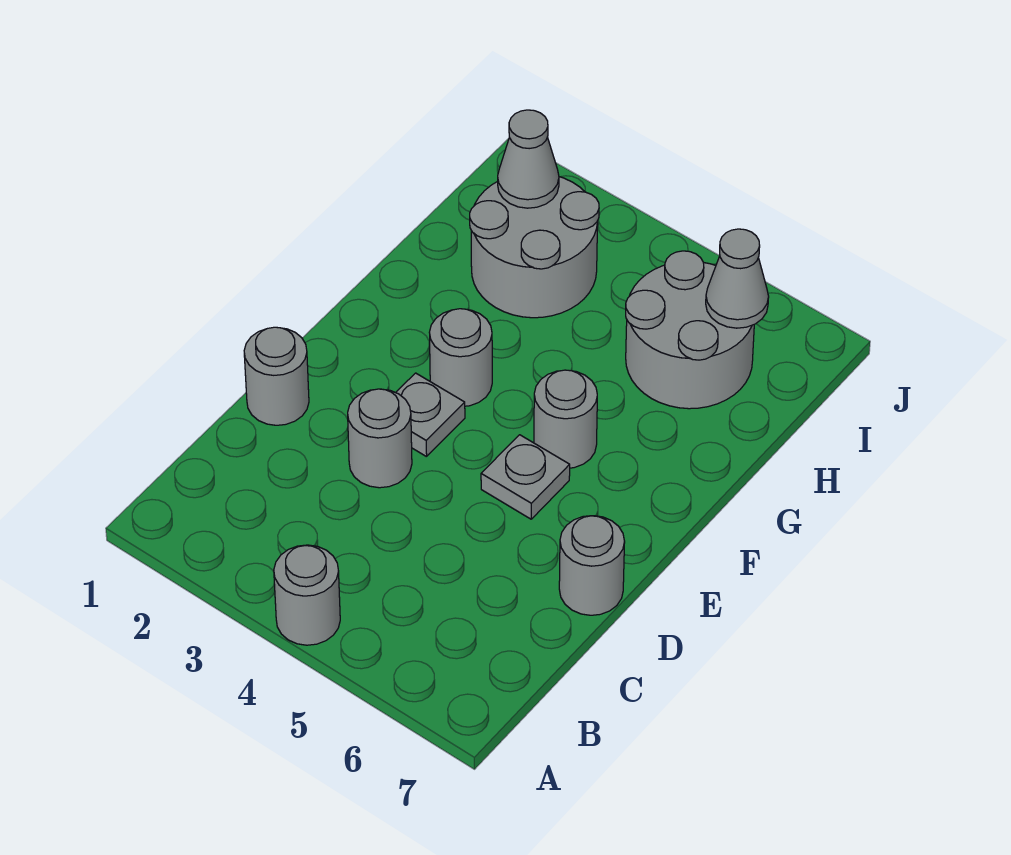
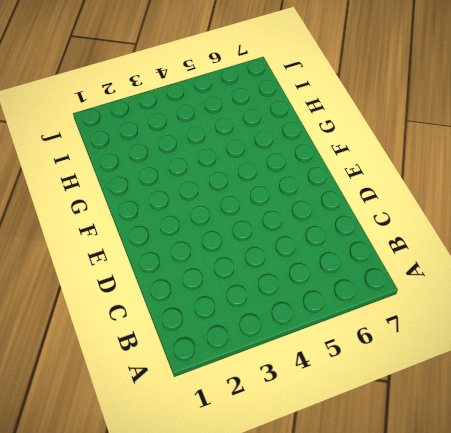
none -> grey 1x1 round brick [274,545,340,645]
none -> grey 1x1 round brick [244,327,309,425]
none -> grey 1x1 round brick [348,389,412,488]

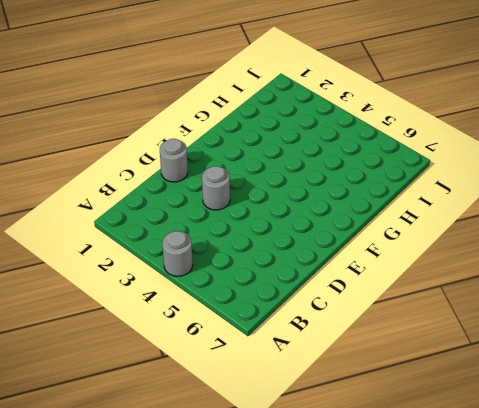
none -> grey 1x1 round brick [559,516,625,615]
none -> grey 1x1 plate [396,373,465,457]
none -> grey 1x1 plate [481,435,570,519]

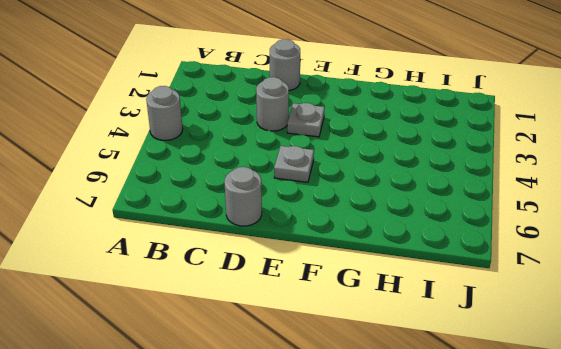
none -> grey 1x1 round brick [429,309,492,406]
none -> grey 1x1 round brick [534,370,597,468]
none -> grey 2x2 round brick [470,177,599,318]

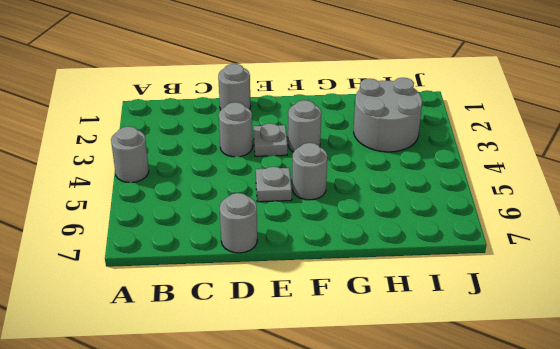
none -> grey 2x2 round brick [626,251,754,409]
none -> grey 1x1 cone [498,110,559,208]
none -> grey 1x1 cone [706,229,769,328]

